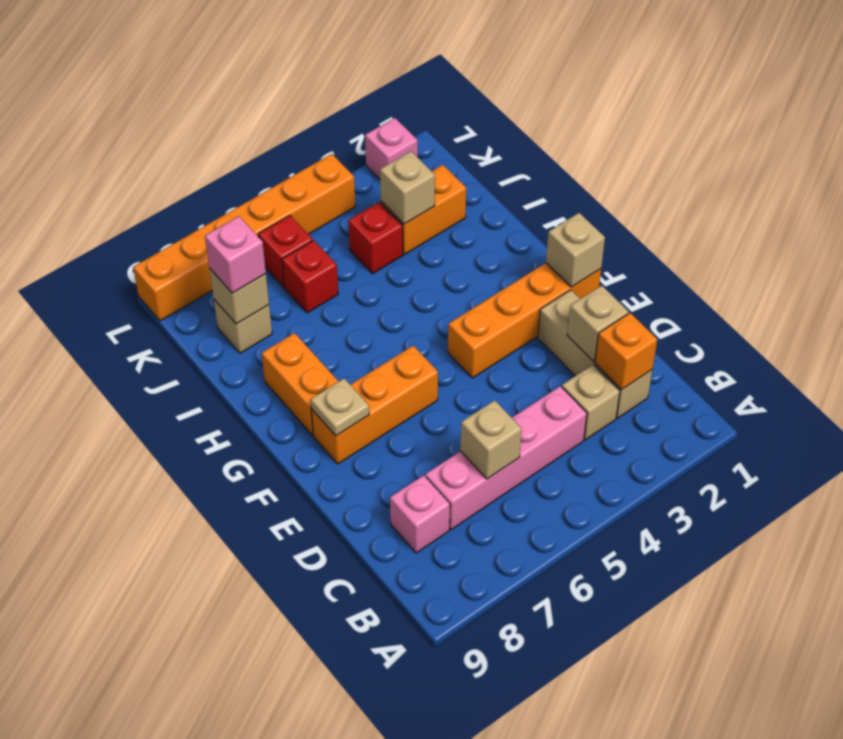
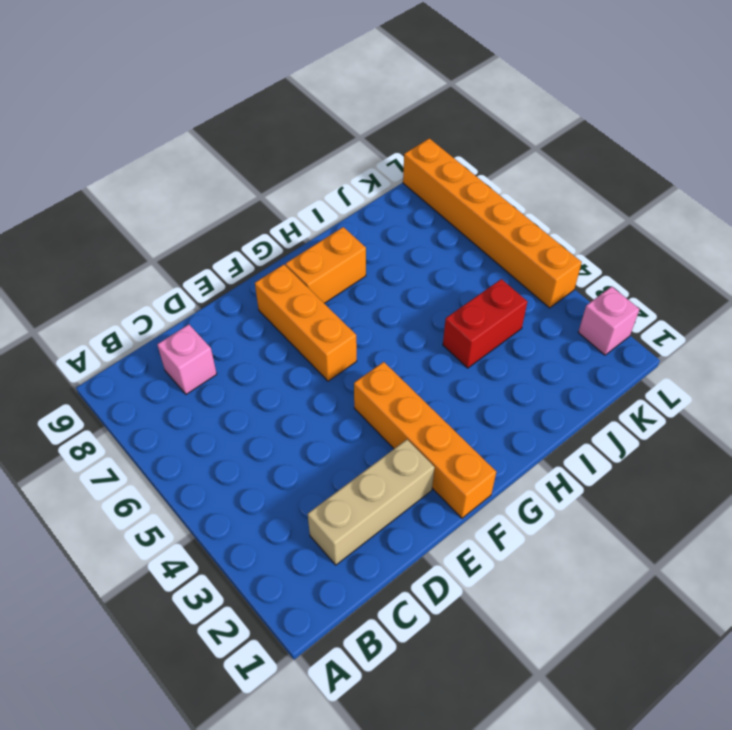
red 1x2 brick [443,279,527,368] -> red 1x1 brick [348,202,403,274]
none -> tan 1x1 brick [562,365,620,440]
none -> pink 1x4 brick [425,386,587,530]
none -> orange 1x2 brick [381,165,466,254]

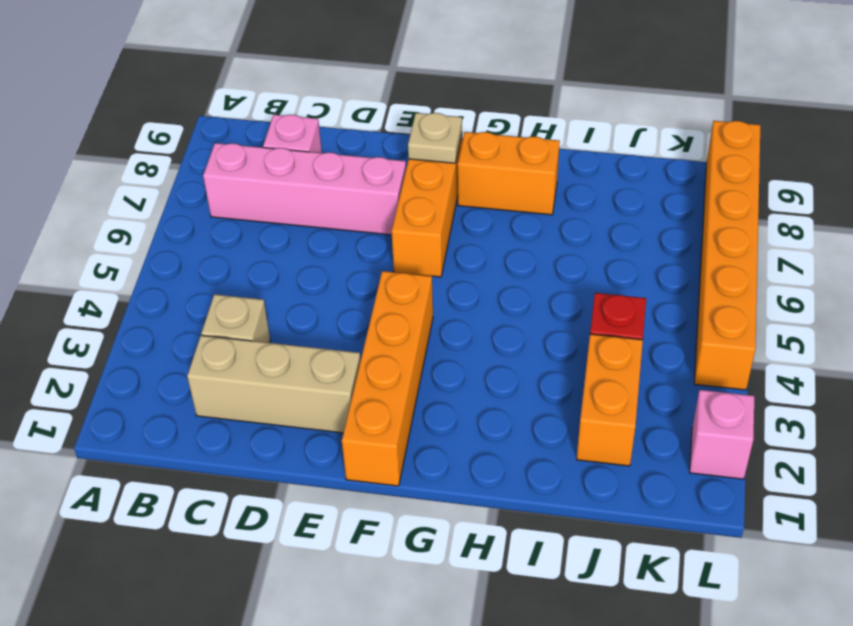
pink 1x4 brick [203,143,406,235] -> pink 1x4 brick turned to [425,386,587,530]
none -> red 1x1 brick [282,240,338,313]
none -> tan 1x1 brick [214,300,272,353]
none -> red 1x1 brick [259,216,313,287]

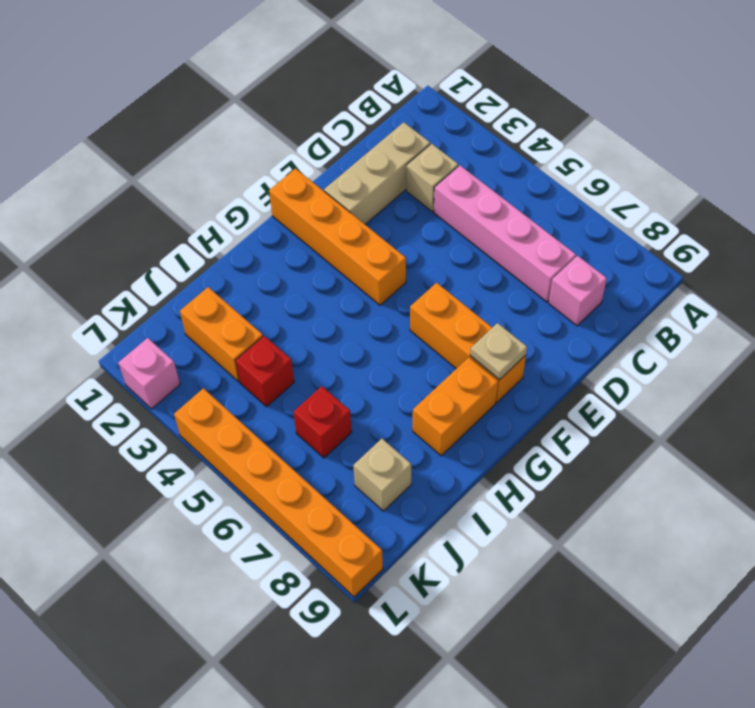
none -> red 1x1 brick [259,216,313,287]
none -> orange 1x1 brick [595,313,657,390]
none -> tan 1x1 brick [460,400,522,479]

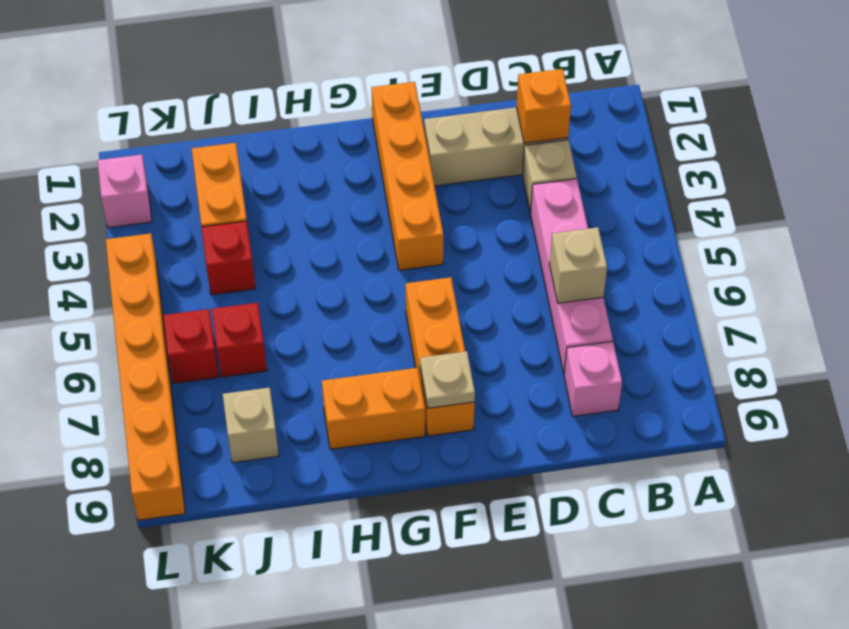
none -> tan 1x1 brick [567,286,629,362]
none -> tan 1x1 brick [546,213,605,287]
none -> tan 1x1 brick [380,151,435,224]

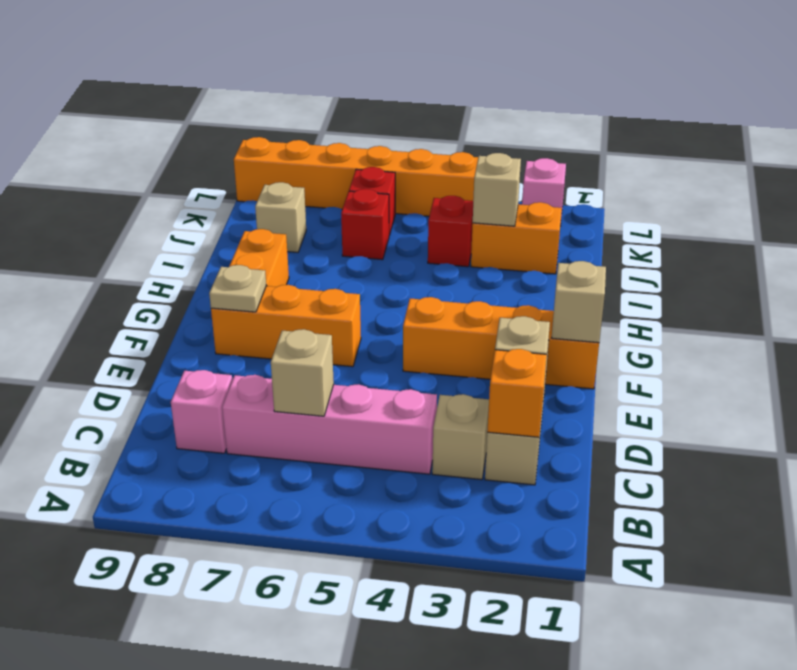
none -> tan 1x1 brick [209,268,269,324]
none -> pink 1x1 brick [205,216,266,293]

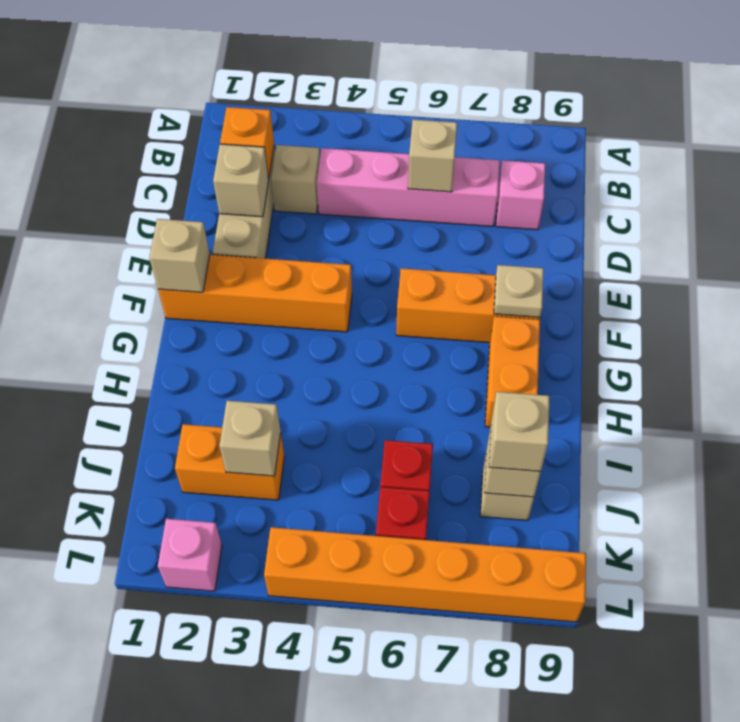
tan 1x1 brick [489,392,550,471] -> pink 1x1 brick [205,216,266,293]
none -> red 1x1 brick [348,202,403,274]

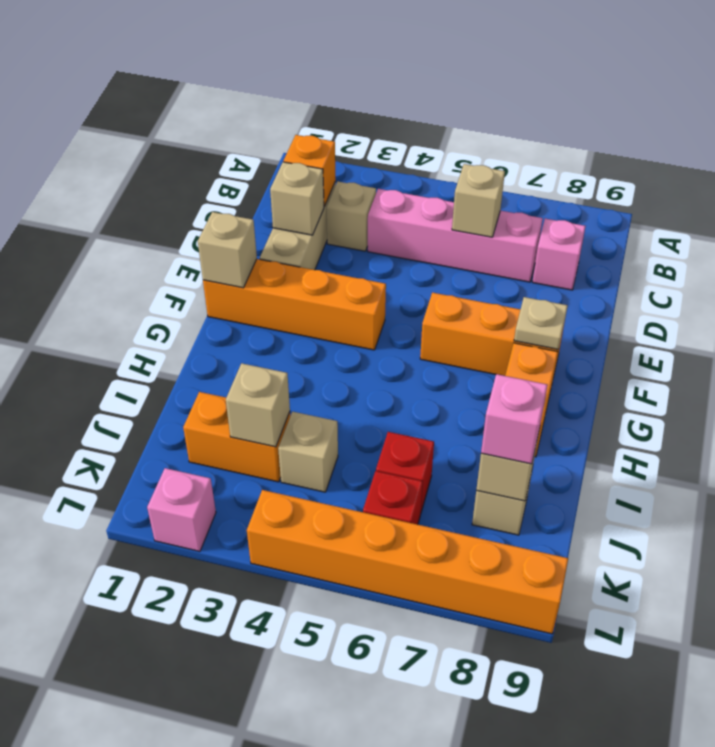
tan 1x1 brick [278,412,338,492] -> red 1x1 brick [348,202,403,274]

